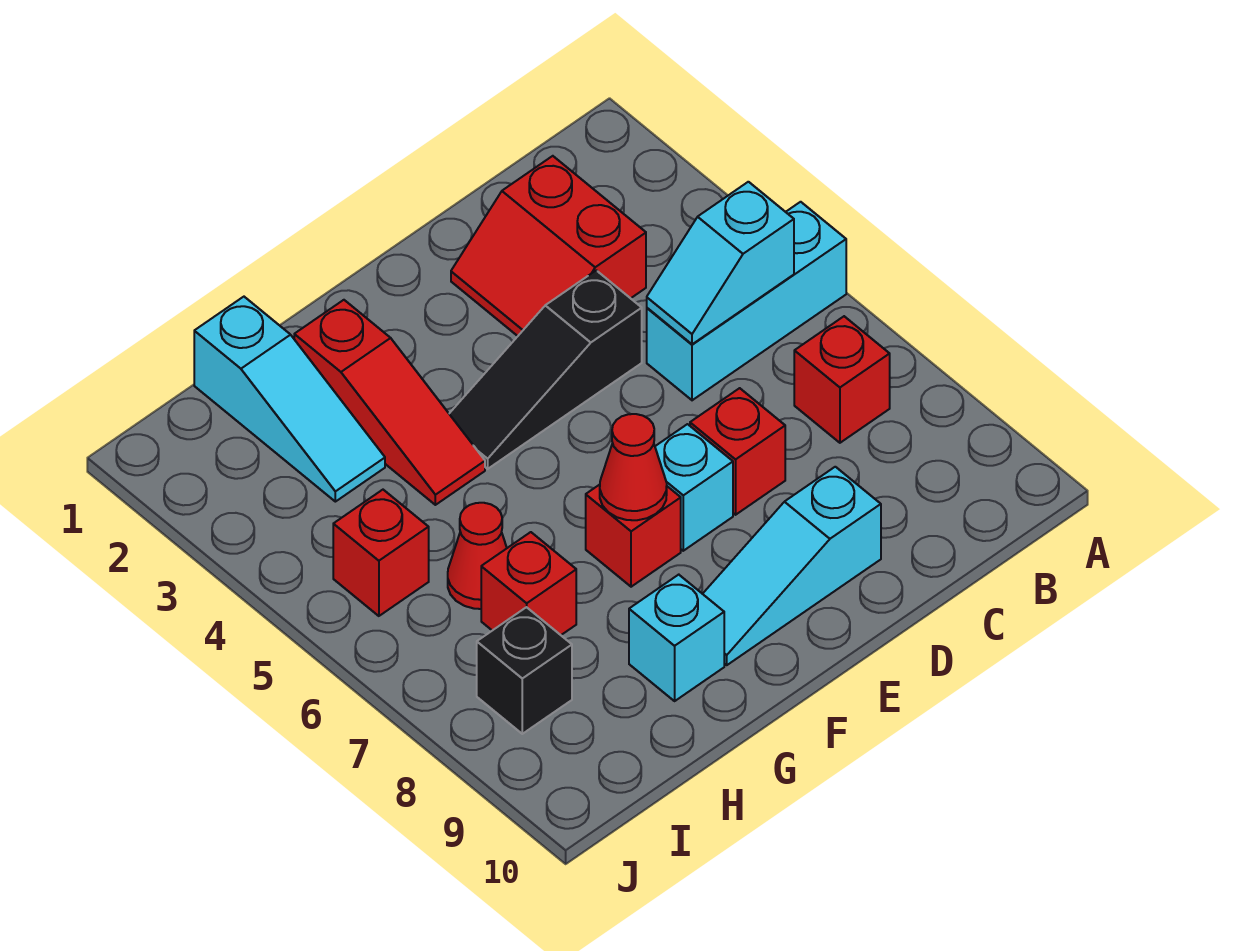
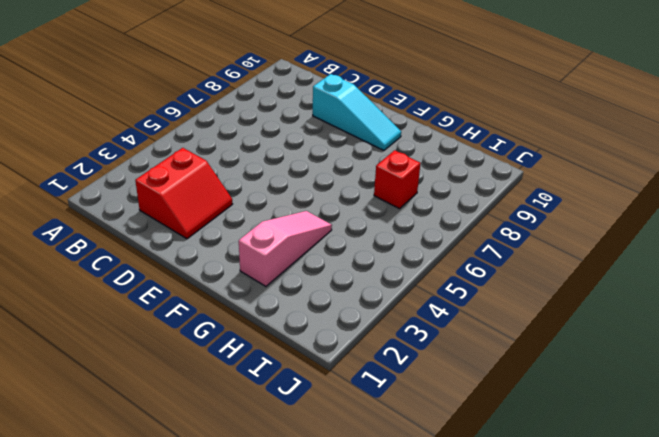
pink 1x3 slope [239,211,332,286] -> red 1x3 slope [294,300,485,505]
none -> cyan 1x3 brick [647,202,846,400]
none -> red 1x1 brick [794,316,890,443]
none -> black 1x3 slope [449,270,642,469]

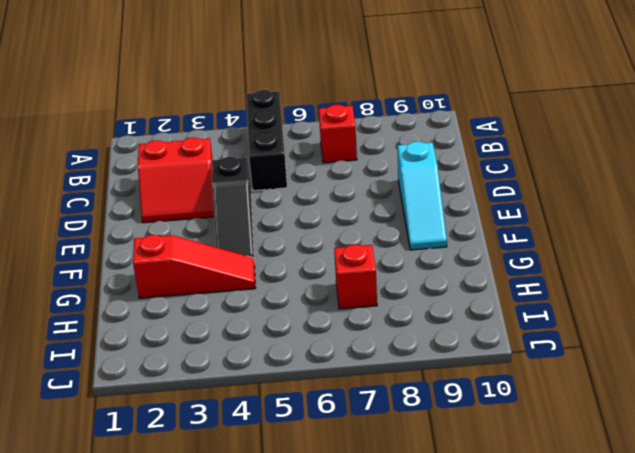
black 1x3 brick [246,90,287,191] -> cyan 1x3 brick [647,202,846,400]
none -> red 1x1 brick [690,388,785,515]
none -> cyan 1x1 brick [655,424,733,551]
none -> red 1x1 brick [586,485,681,587]

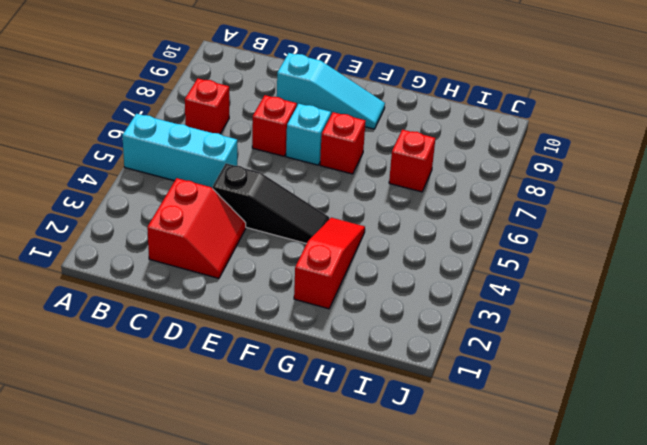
none -> cyan 1x1 brick [629,575,724,701]
none -> cyan 1x3 slope [194,297,385,502]
none -> red 1x1 cone [448,503,507,609]

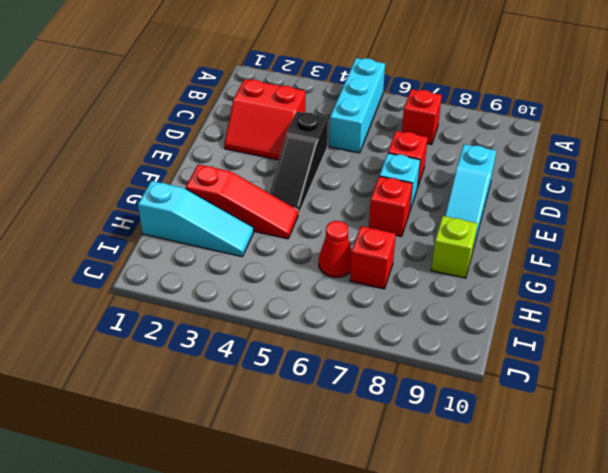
lime 1x1 brick [431,216,477,278] -> cyan 1x1 brick [629,575,724,701]
none -> red 1x1 brick [333,490,429,616]
none -> black 1x1 brick [477,607,572,734]
none -> cyan 1x2 slope [647,182,794,344]

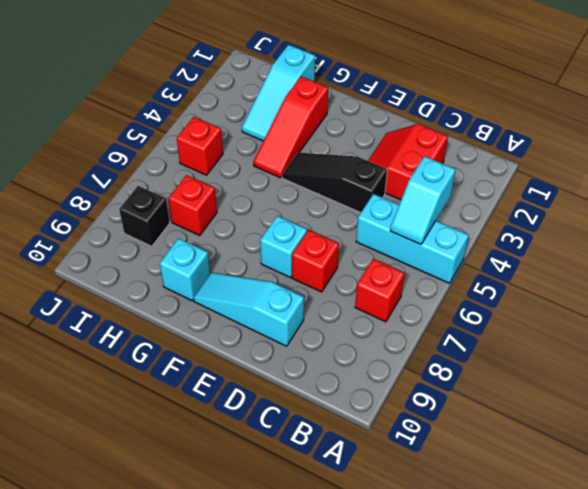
cyan 1x2 slope [390,156,456,244] -> cyan 1x2 slope turned to [647,182,794,344]
none -> red 1x1 brick [586,485,681,587]
none -> red 1x1 cone [448,503,507,609]
none -> red 1x1 cone [600,414,667,520]

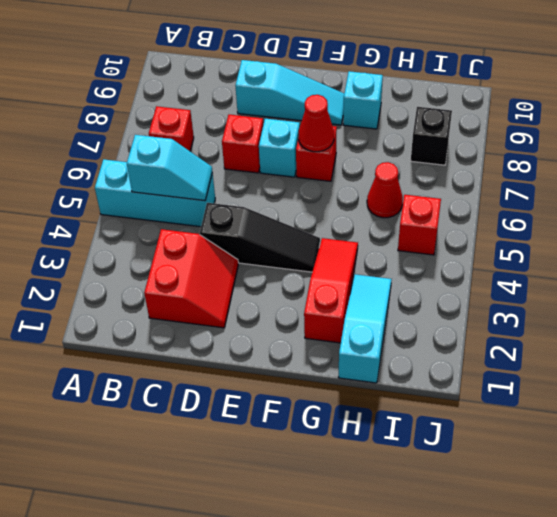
none -> red 1x1 brick [481,532,576,635]

